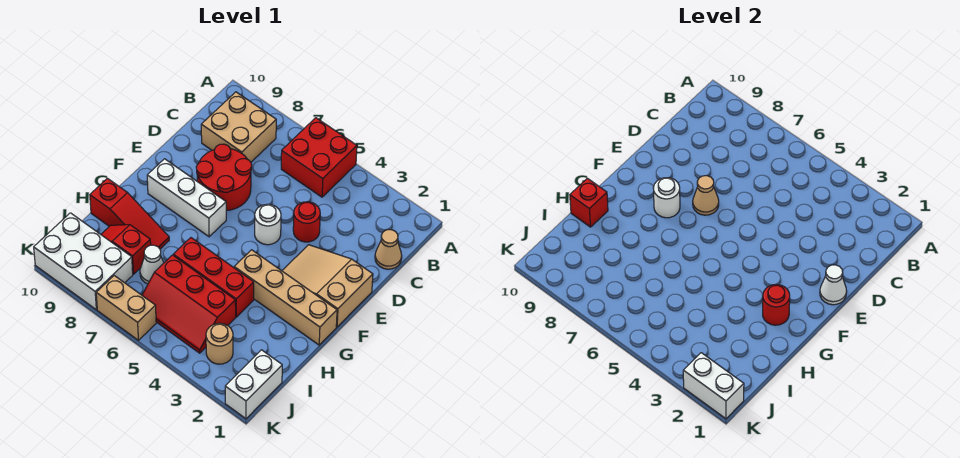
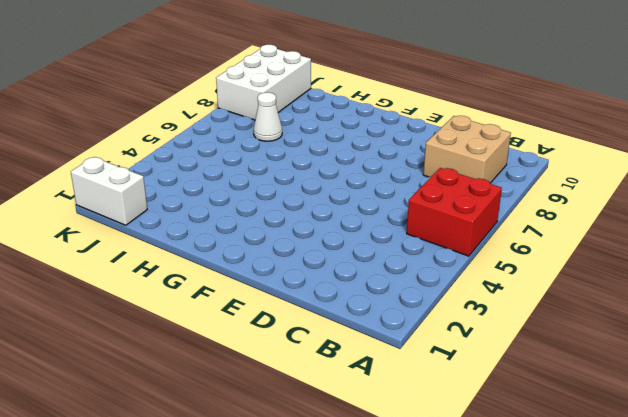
none -> tan 1x1 cone [375,230,402,269]
none -> red 1x1 round brick [293,202,320,242]
none -> red 2x2 round brick [196,144,252,211]

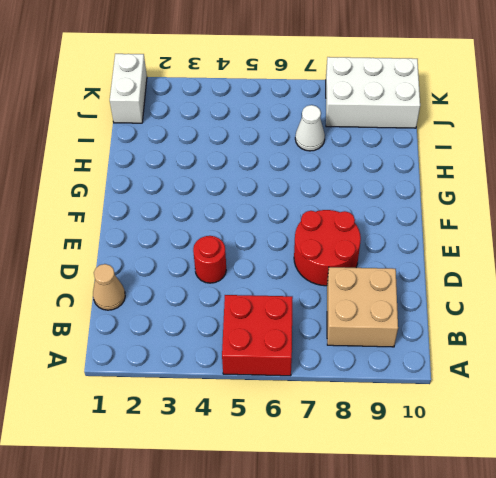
none -> tan 2x3 slope [282,245,373,327]
none -> white 1x1 round brick [255,204,281,245]
none -> white 1x3 brick [147,159,226,237]

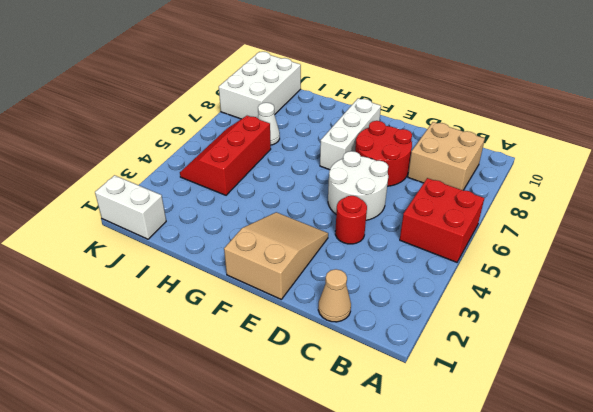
white 2x2 round brick [328,151,388,220] -> white 1x1 round brick [255,204,281,245]
none -> tan 1x4 brick [234,250,337,345]
none -> red 1x3 brick [173,238,254,317]
none -> red 1x3 slope [90,178,169,249]

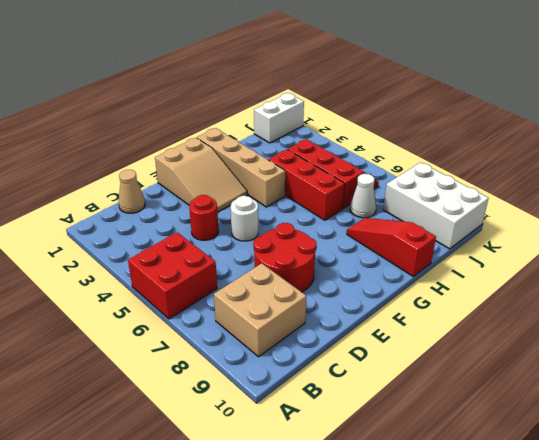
none -> white 1x3 brick [147,159,226,237]
none -> red 1x2 slope [101,225,151,274]
none -> tan 1x1 round brick [206,323,233,364]

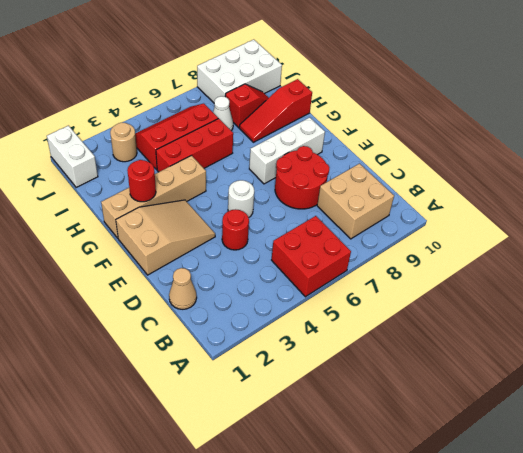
none -> tan 1x2 brick [96,276,156,340]
none -> white 1x1 cone [820,265,847,305]
none -> tan 1x1 cone [693,176,719,215]

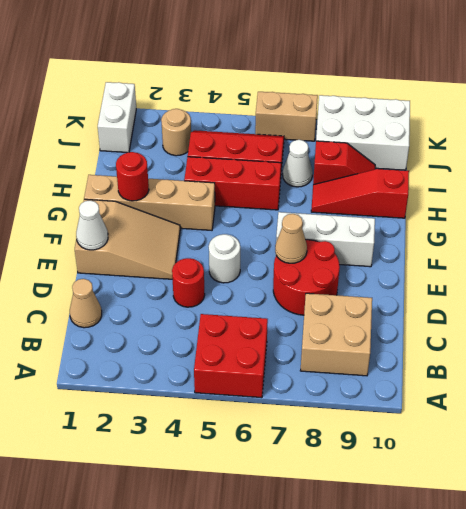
none -> white 1x1 round brick [653,178,680,218]
none -> red 1x1 brick [570,178,608,227]
none -> white 1x2 brick [683,353,744,419]

